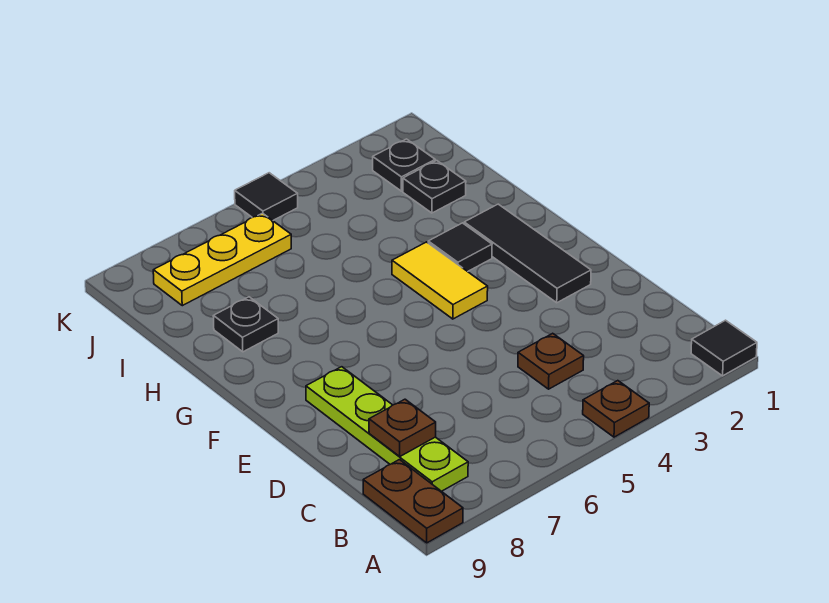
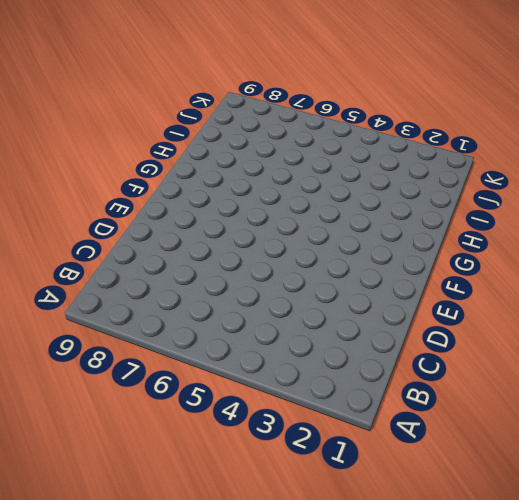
none -> black 1x1 tile [691,320,757,376]
none -> brown 1x1 plate [583,381,649,437]
none -> brown 1x2 plate [363,460,463,543]

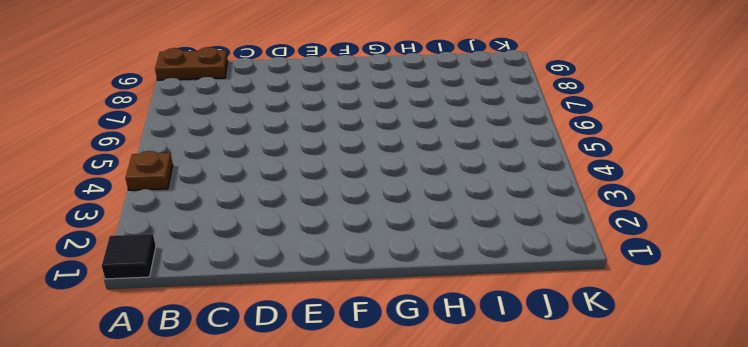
none -> lime 1x4 plate [306,367,468,491]
none -> brown 1x1 plate [518,333,584,389]
none -> black 1x3 tile [464,204,591,303]

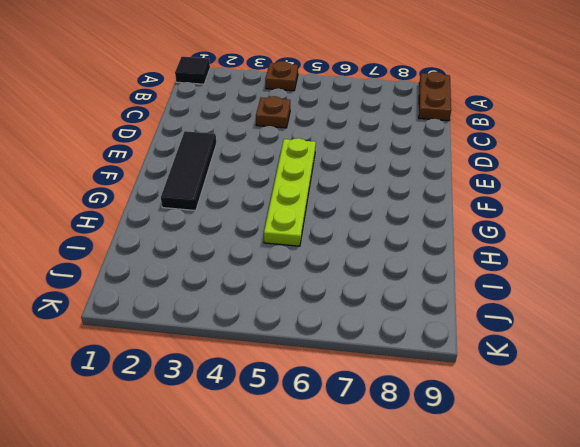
lime 1x4 plate [264,138,316,246] -> lime 1x4 plate moved to [306,367,468,491]
none -> yellow 1x2 tile [392,242,488,319]
none -> black 1x1 tile [428,223,492,272]
none -> black 1x1 plate [213,297,278,352]

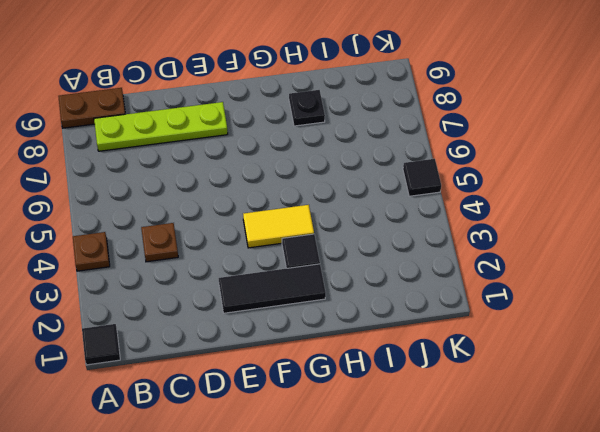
none -> black 1x1 plate [403,161,466,213]
none -> black 1x1 plate [373,139,435,191]
none -> yellow 1x3 plate [153,213,291,306]

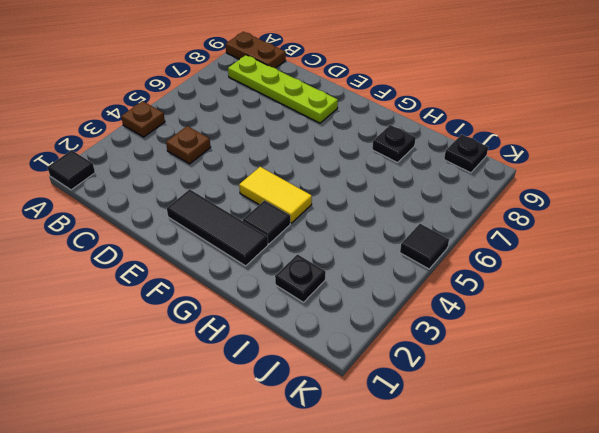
black 1x1 plate [444,134,488,173] -> black 1x1 plate moved to [373,139,435,191]
none -> yellow 1x3 plate [153,213,291,306]
none -> brown 1x1 plate [369,399,436,457]

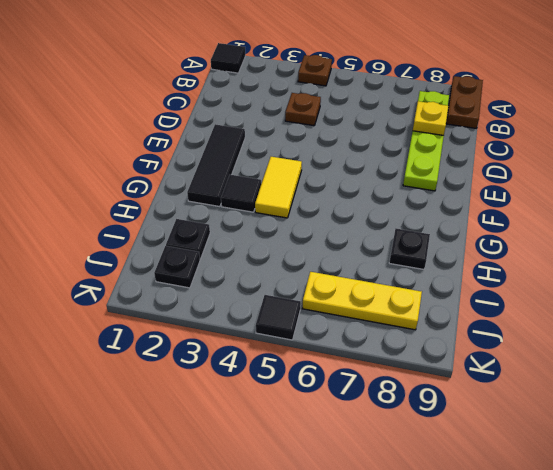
yellow 1x1 plate [413,101,448,135] -> brown 1x1 plate [369,399,436,457]

